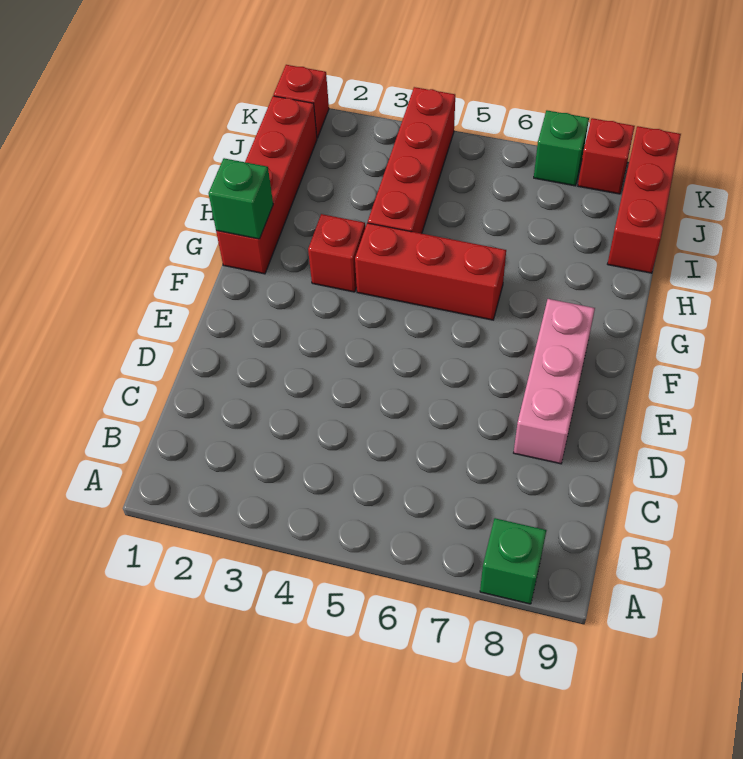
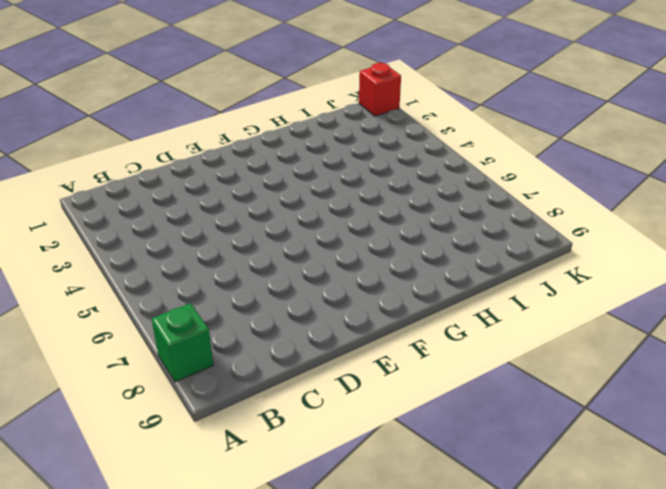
none -> pink 1x3 brick [514,299,595,464]
none -> red 1x4 brick [216,96,317,274]

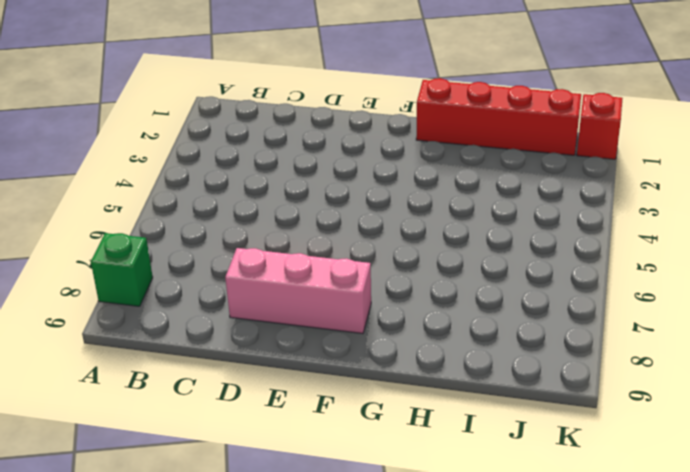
none -> red 1x1 brick [308,214,365,292]
none -> red 1x3 brick [355,223,506,320]

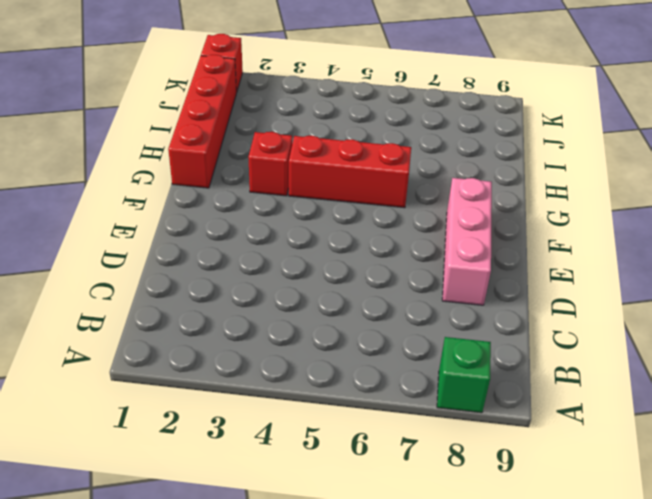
none -> red 1x4 brick [368,87,455,234]
none -> red 1x3 brick [608,126,681,273]

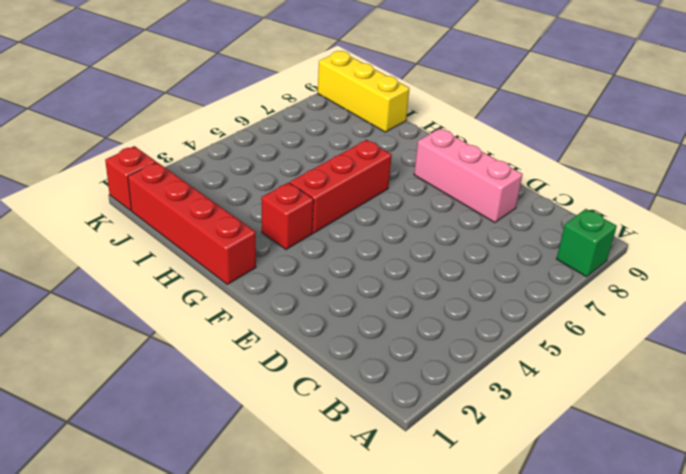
yellow 1x3 brick [318,51,410,132] -> red 1x3 brick [608,126,681,273]
none -> red 1x4 brick [368,87,455,234]
none -> green 1x1 brick [534,110,589,186]

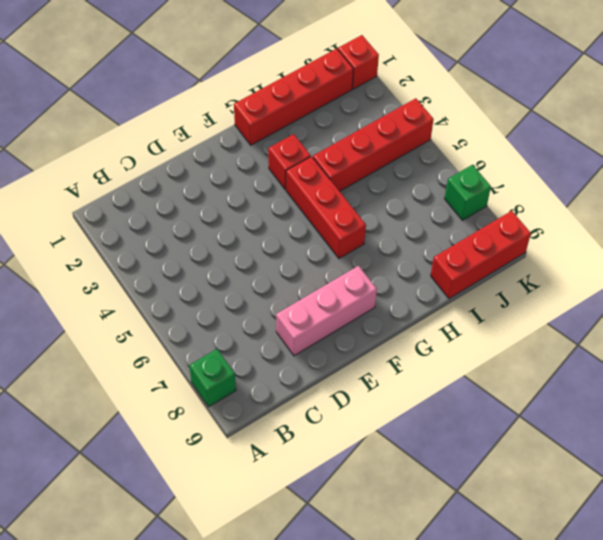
none -> red 1x1 brick [578,118,635,194]
none -> green 1x1 brick [209,158,273,239]

